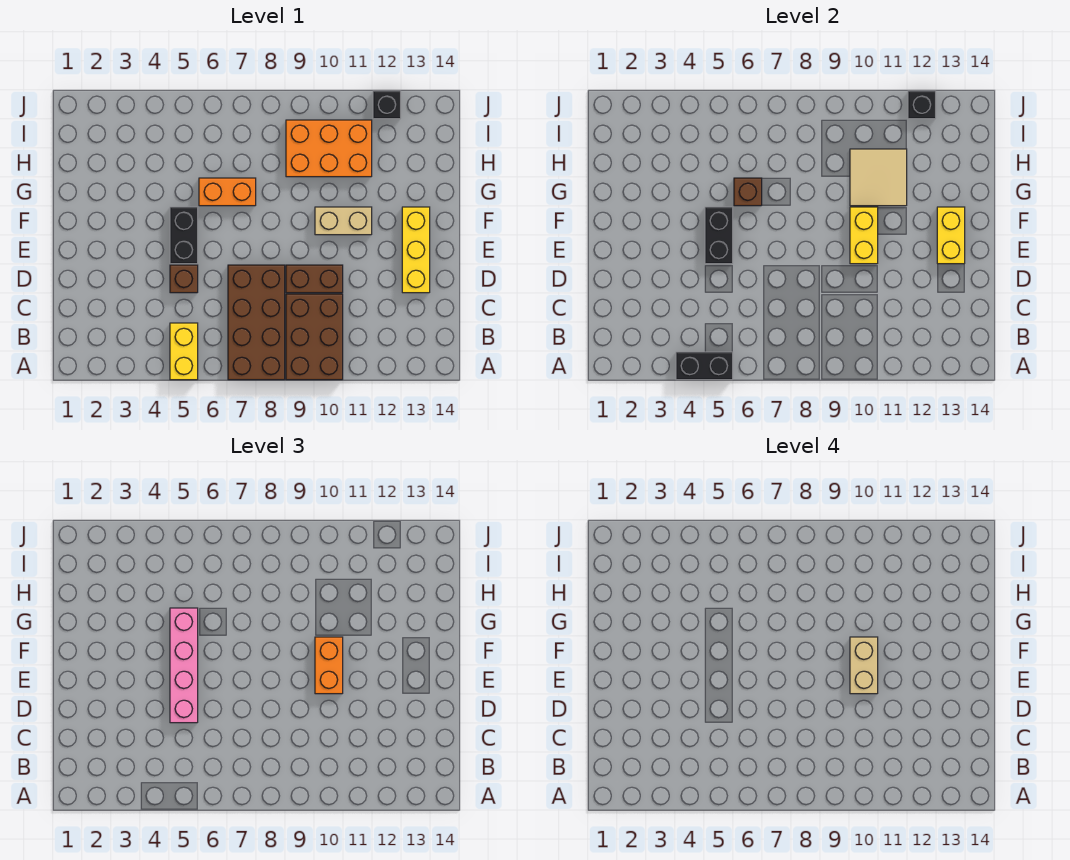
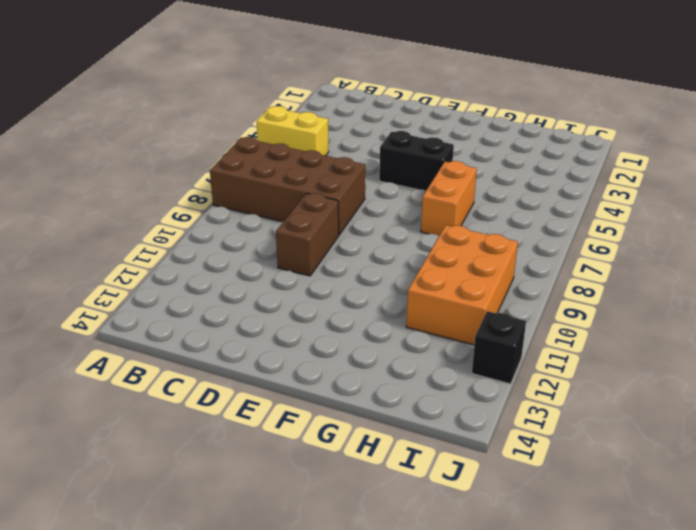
none -> brown 2x3 brick [286,294,343,380]
none -> brown 1x1 brick [170,265,198,293]
none -> yellow 1x3 brick [402,207,430,293]

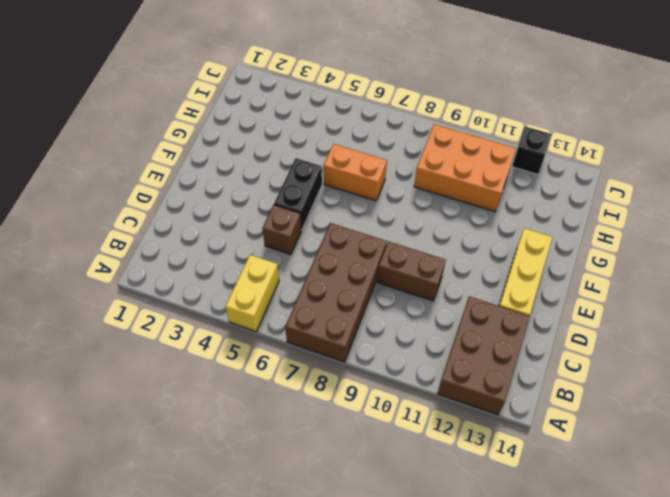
brown 2x3 brick [437,297,530,415] -> brown 2x3 brick moved to [286,294,343,380]
none -> tan 1x2 brick [315,207,372,235]
none -> black 1x2 brick [676,352,733,380]
none -> black 1x2 brick [705,207,733,264]

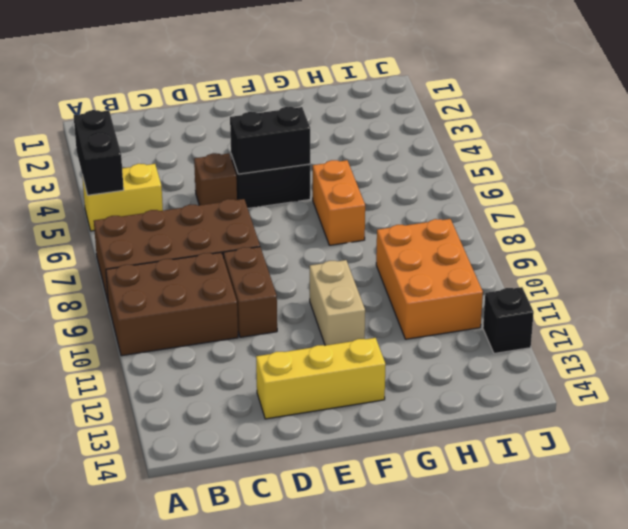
none -> yellow 1x2 brick [850,207,878,264]
none -> yellow 1x2 brick [937,207,965,264]
none -> brown 1x1 brick [734,178,762,206]

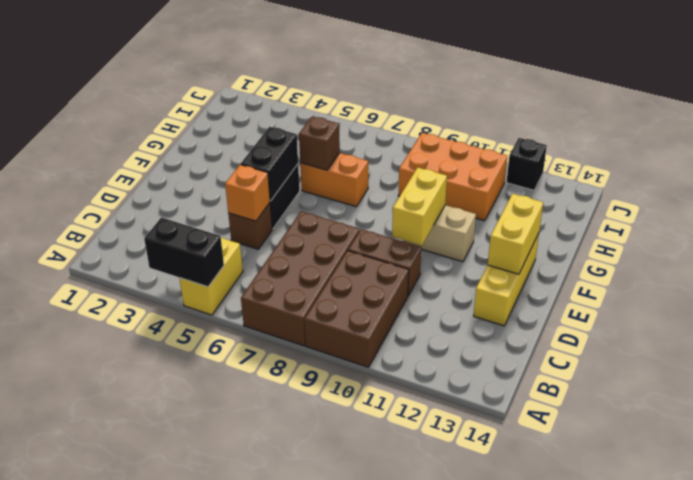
orange 1x1 brick [225,165,270,221] -> none
none -> tan 2x2 tile [850,149,907,206]
none -> black 1x1 brick [908,91,936,119]
none -> pink 1x4 brick [170,608,198,723]

